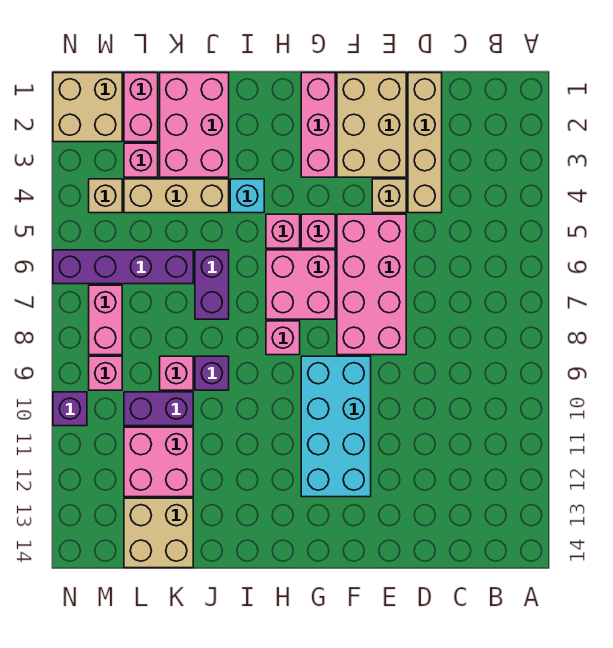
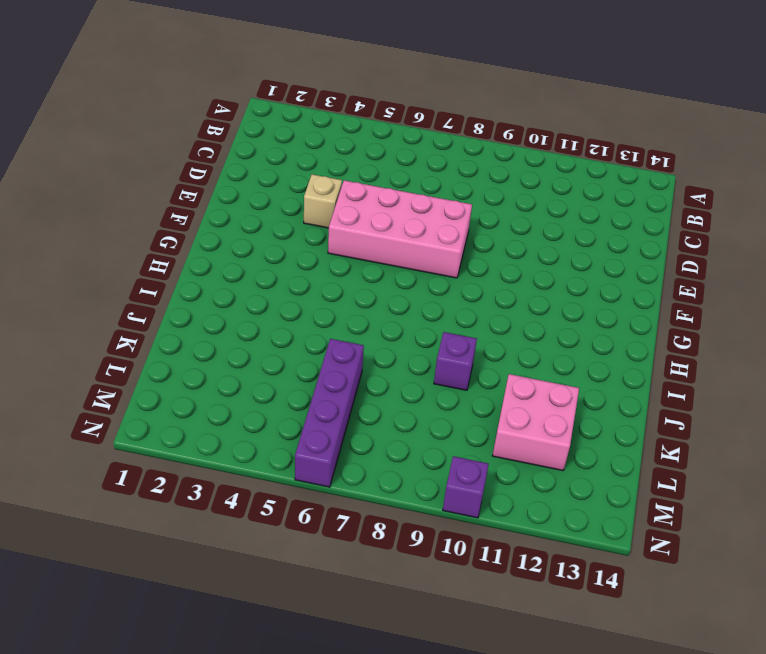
none -> tan 1x4 brick [408,73,442,213]
none -> tan 2x3 brick [337,73,406,177]
none -> cyan 2x4 brick [301,356,371,497]

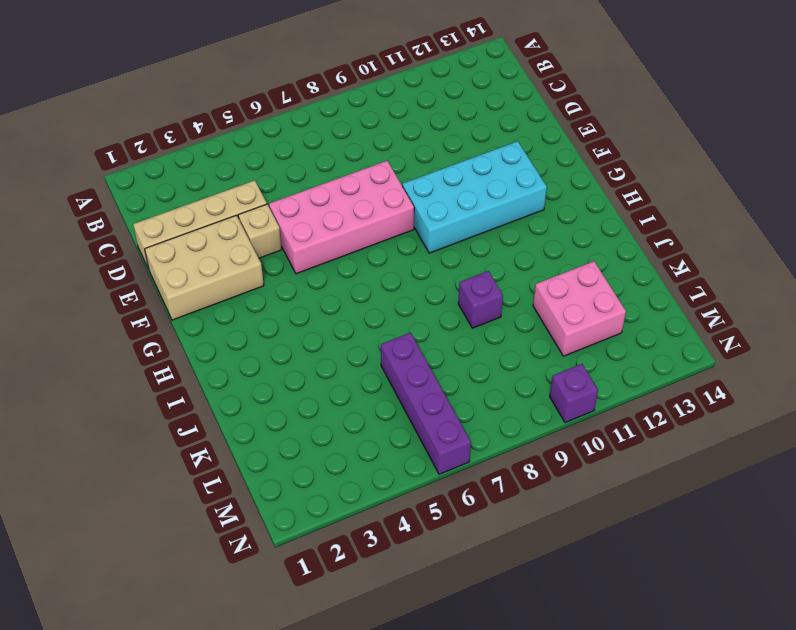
none -> pink 1x3 brick [301,73,335,177]
none -> pink 1x1 brick [301,214,335,248]
none -> pink 2x2 brick [266,250,335,319]

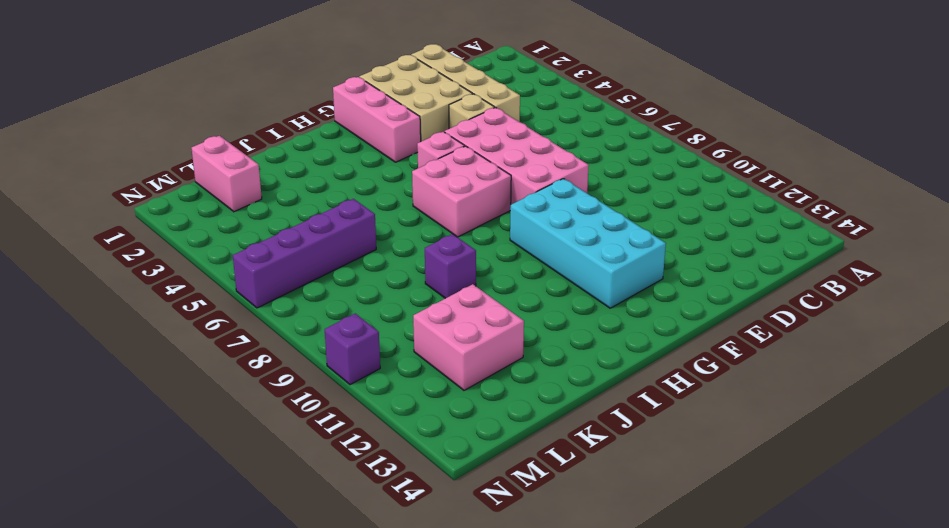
none -> pink 1x1 brick [266,214,300,248]
none -> pink 1x1 brick [266,321,300,355]
none -> cyan 1x1 brick [230,179,264,213]

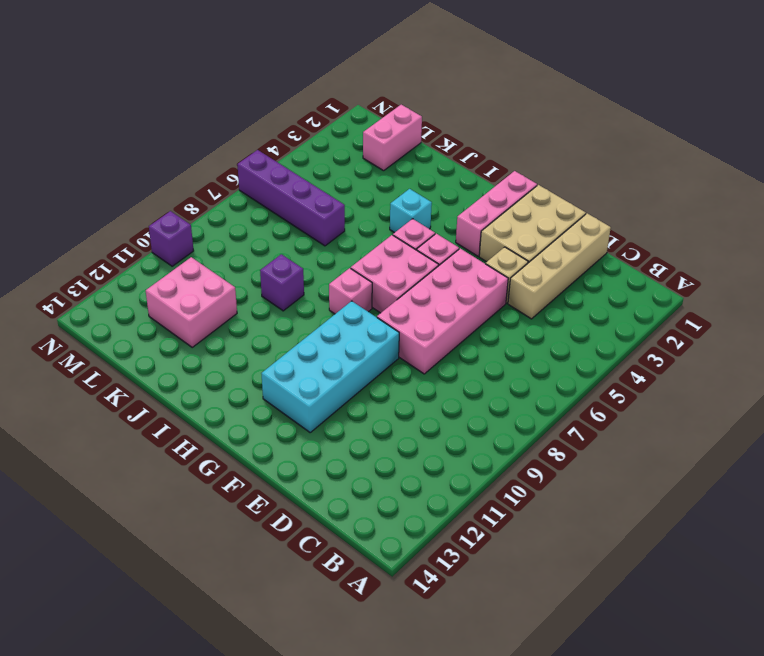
none -> pink 2x3 brick [160,73,229,177]
none -> tan 1x3 brick [124,179,229,213]
none -> purple 1x2 brick [195,250,229,319]

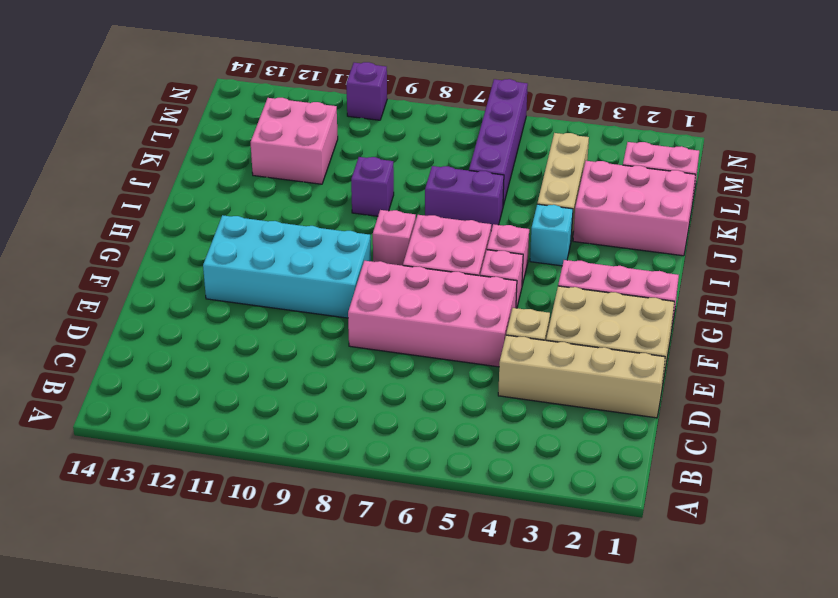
none -> pink 1x1 brick [160,356,193,390]
none -> purple 1x2 brick [124,392,193,426]
none -> tan 2x2 brick [124,498,193,568]

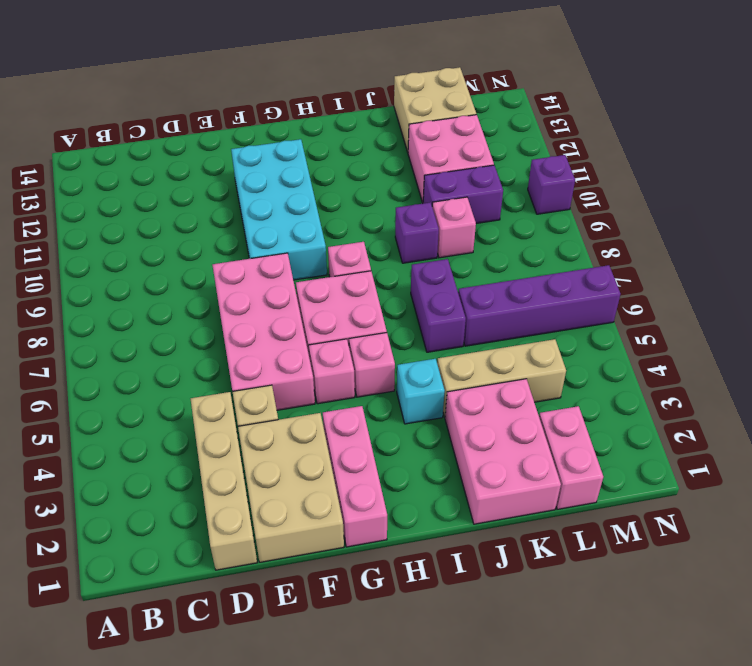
none -> pink 1x1 brick [124,143,158,177]
none -> tan 2x2 brick [53,73,122,142]
none -> tan 1x1 brick [89,179,122,213]

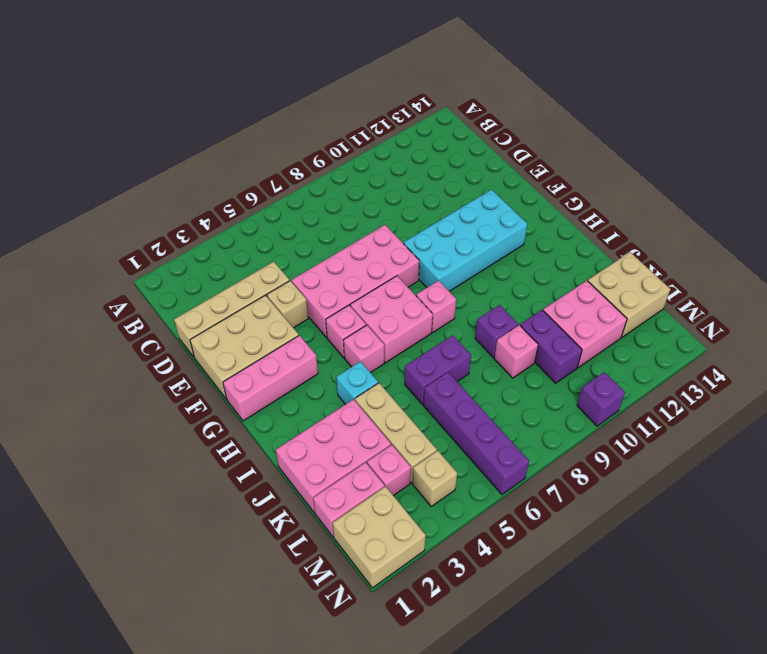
none -> pink 1x2 brick [89,285,122,355]
none -> pink 1x1 brick [89,356,122,390]

